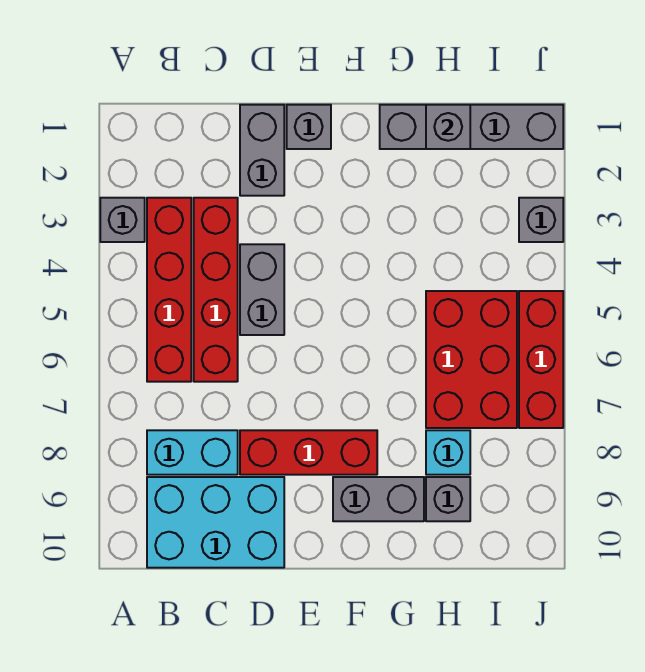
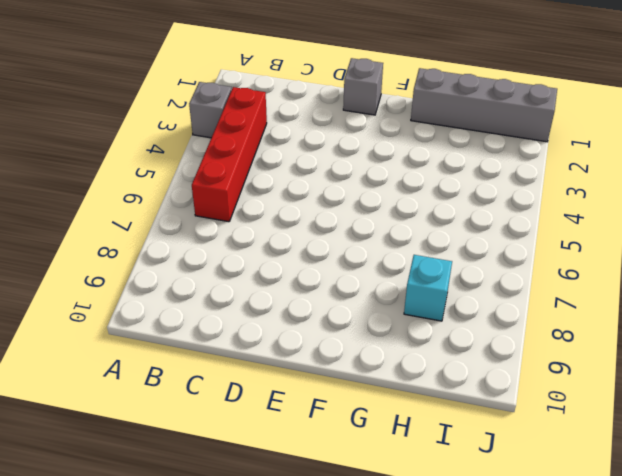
none -> cyan 1x2 brick [147,430,238,475]
none -> cyan 2x3 brick [147,477,284,568]
none -> red 1x4 brick [194,198,238,382]

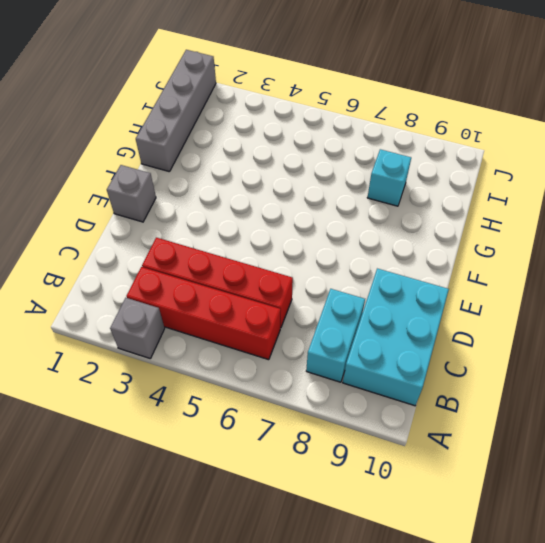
none -> grey 1x2 brick [240,105,284,196]
none -> grey 1x2 brick [240,244,284,335]
none -> red 1x3 brick [240,430,377,475]

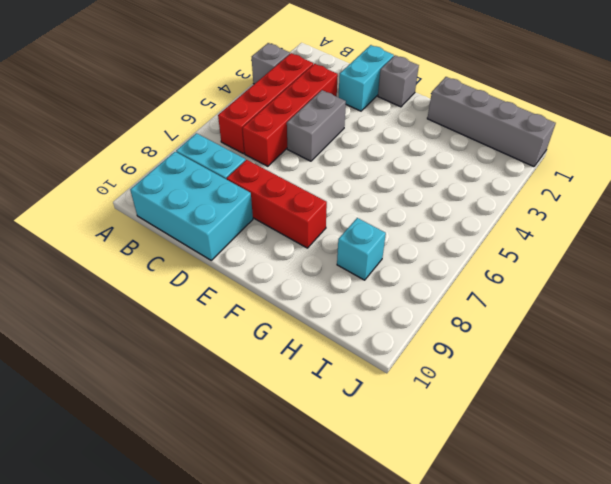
cyan 1x2 brick [339,45,394,111] -> grey 1x2 brick [240,105,284,196]
none -> grey 1x2 brick [333,477,424,521]
none -> red 2x3 brick [426,291,517,428]
none -> grey 1x1 brick [426,477,470,521]

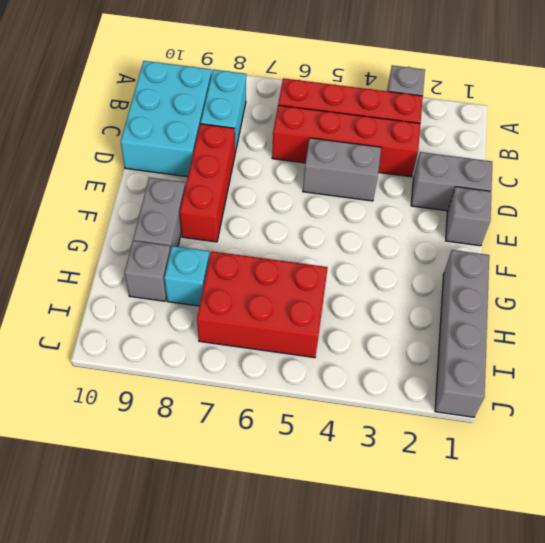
none -> grey 1x1 brick [519,198,563,242]
none -> red 1x3 brick [519,291,563,428]
none -> grey 1x1 brick [426,105,470,149]

